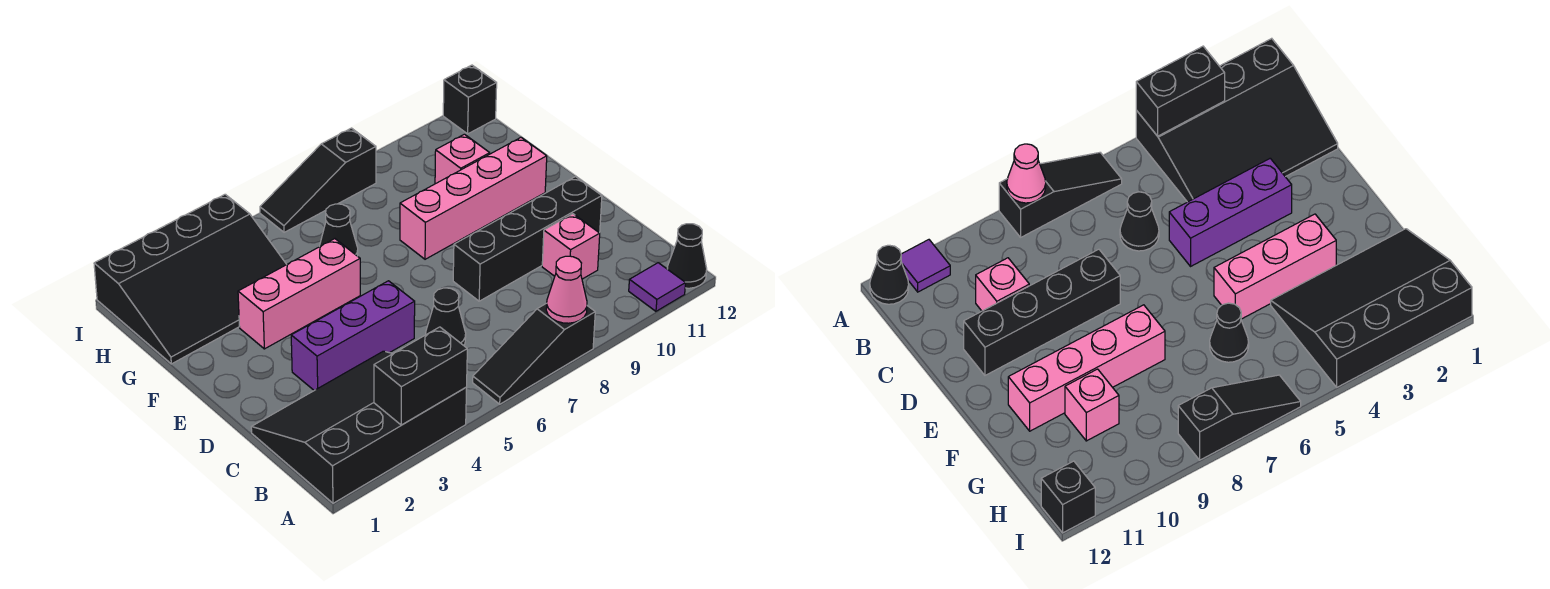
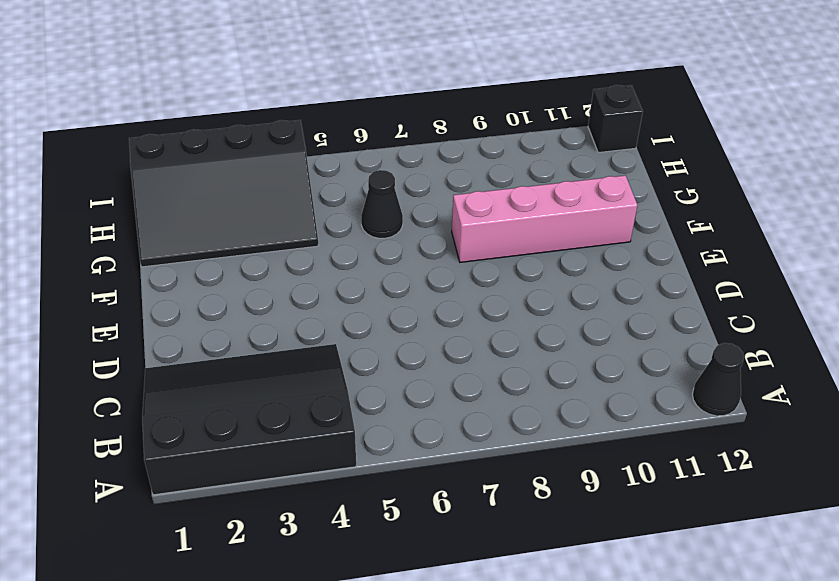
none -> black 1x3 slope [473,303,595,404]
none -> purple 1x1 tile [629,263,686,311]
none -> black 1x1 cone [426,288,466,345]

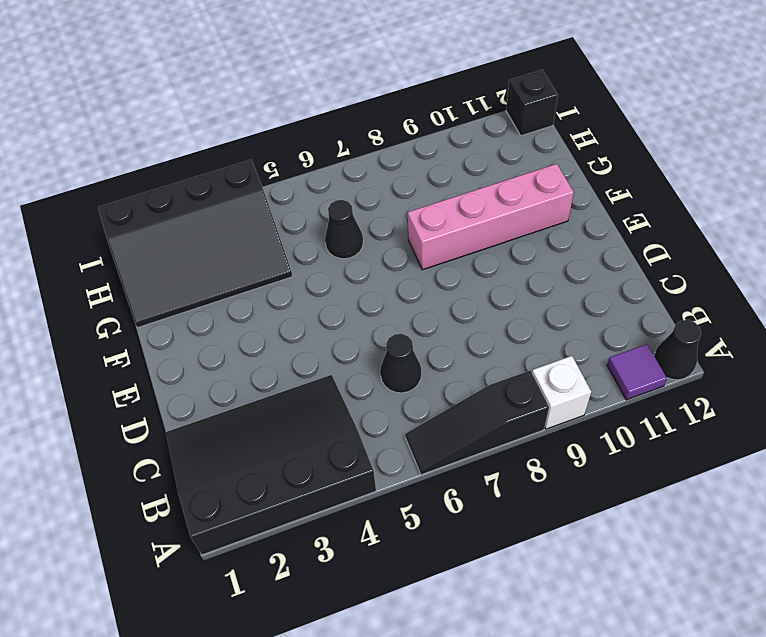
white 1x1 brick [532,356,591,429] -> none
none -> pink 1x1 brick [542,214,600,279]
none -> purple 1x3 brick [291,281,415,390]
none -> black 1x4 brick [453,177,602,301]

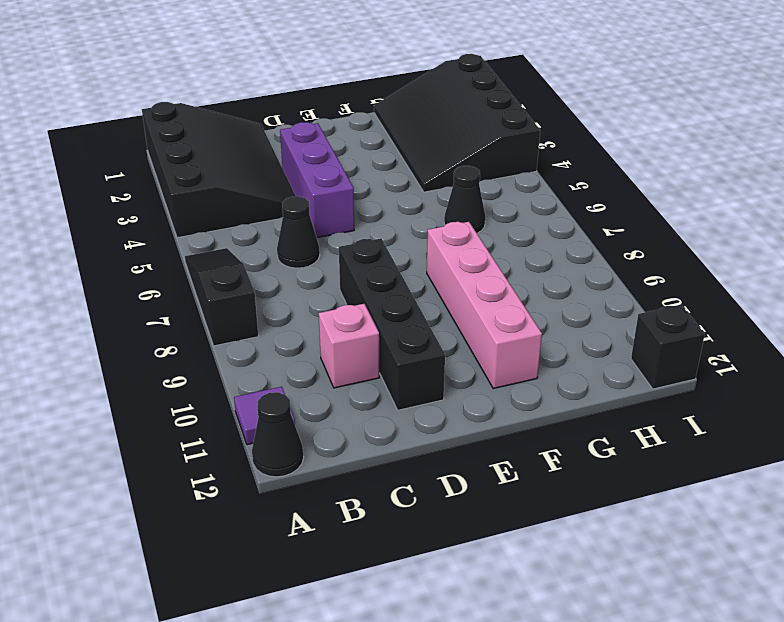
none -> pink 1x3 brick [238,239,360,349]
none -> pink 1x1 brick [435,134,490,184]
none -> black 1x3 slope [260,128,376,232]

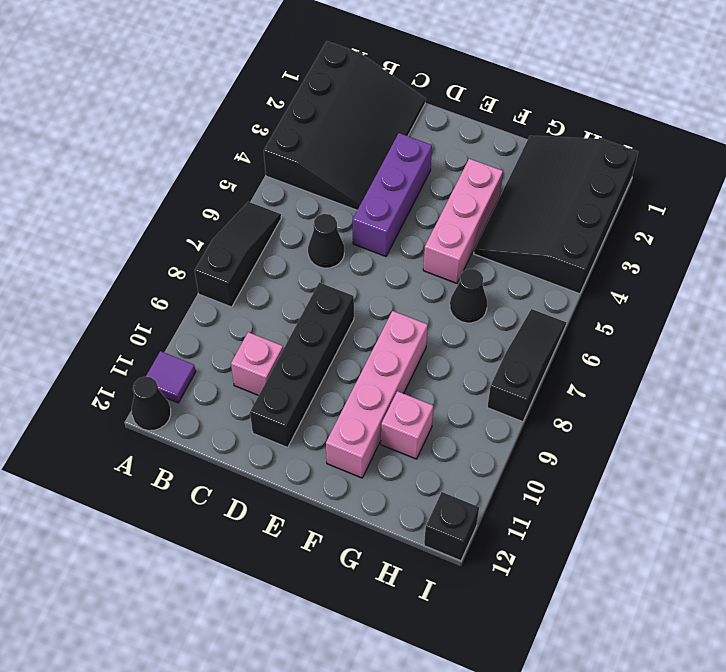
none -> black 1x2 brick [374,327,467,425]
none -> pink 1x1 cone [546,256,587,323]

